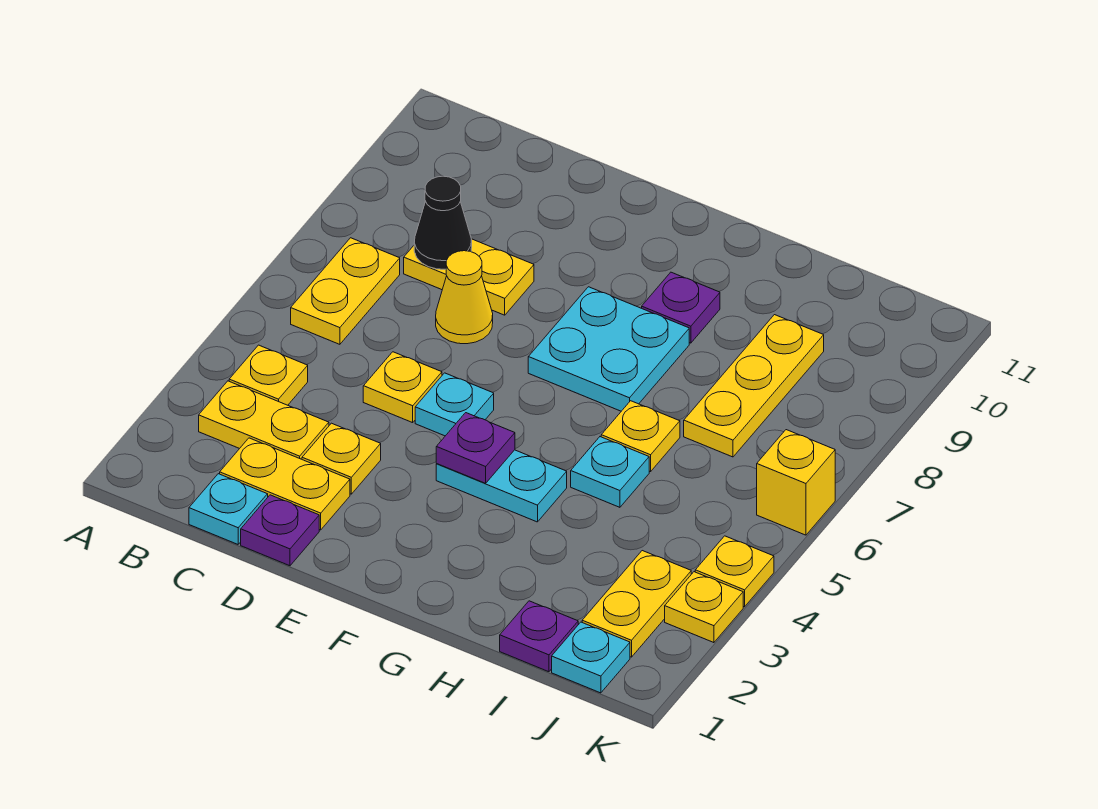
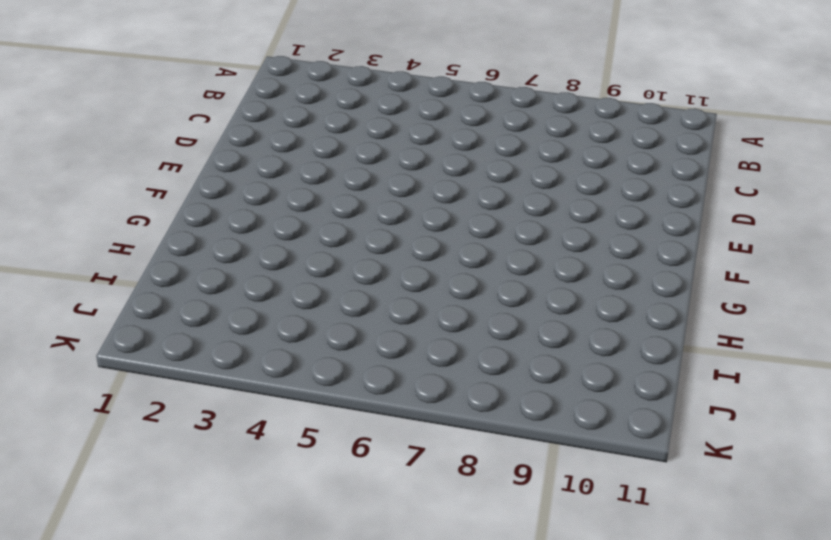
none -> yellow 1x2 plate [199,381,329,459]
none -> yellow 1x1 plate [229,345,308,405]
none -> yellow 1x2 plate [291,238,400,344]

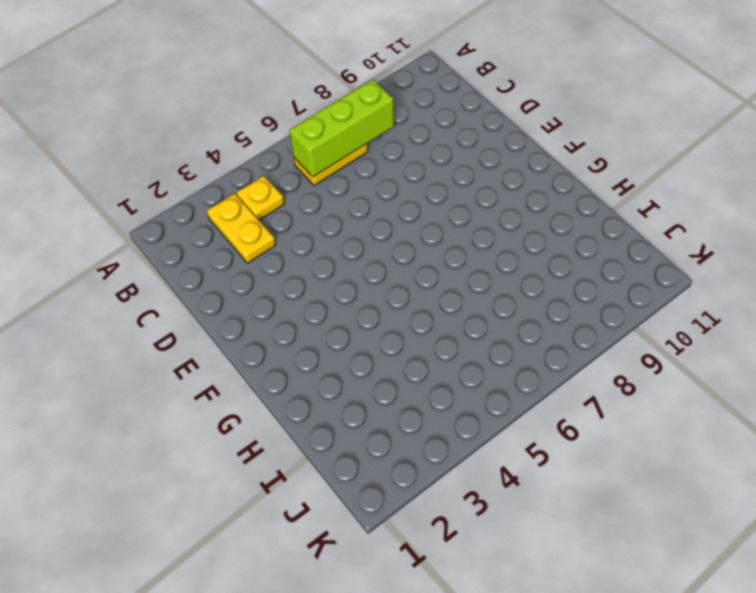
lime 1x3 brick [289,80,394,177] -> none
none -> cyan 1x1 plate [189,474,268,544]
none -> yellow 1x2 plate [220,438,350,530]
none -> yellow 1x2 plate [404,239,534,315]

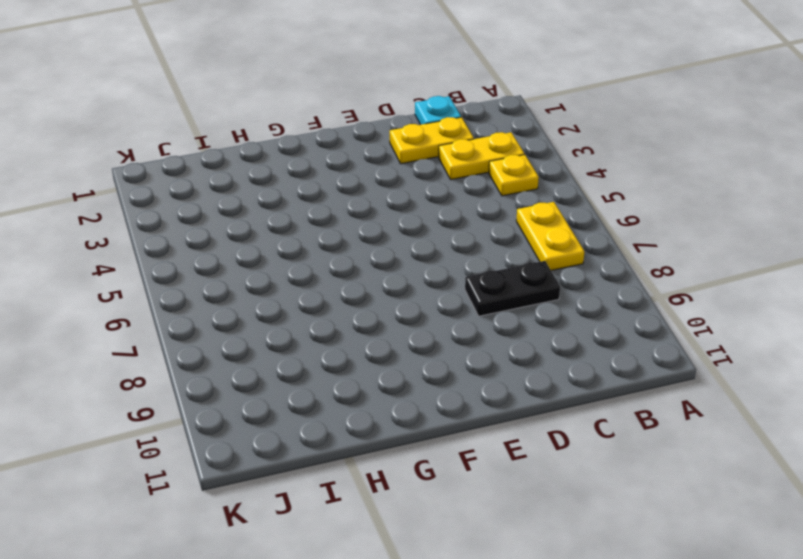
black 1x2 plate [465,261,560,316] -> yellow 1x2 plate [404,239,534,315]
none -> purple 1x1 plate [241,495,319,566]
none -> yellow 1x1 plate [302,423,381,494]
none -> yellow 1x1 plate [363,352,442,423]

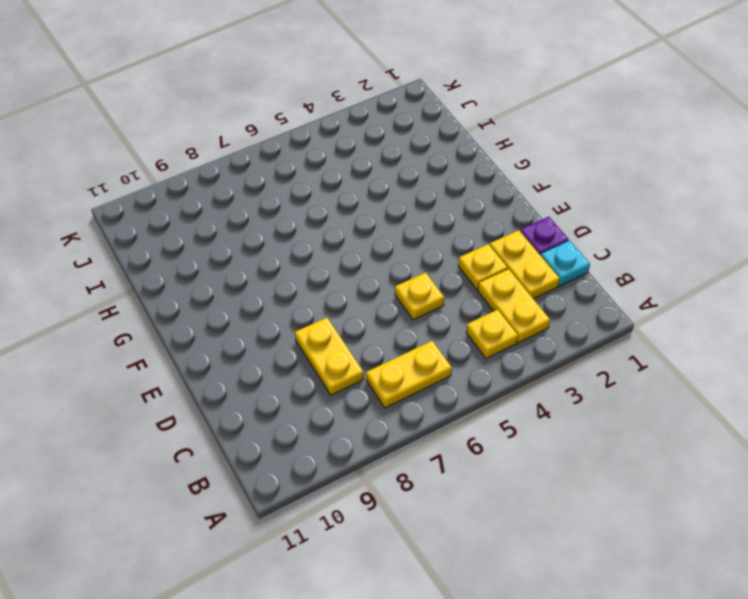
none -> yellow 1x1 cone [436,251,493,344]
none -> cyan 1x1 plate [415,373,494,436]
none -> cyan 1x2 plate [436,450,567,522]

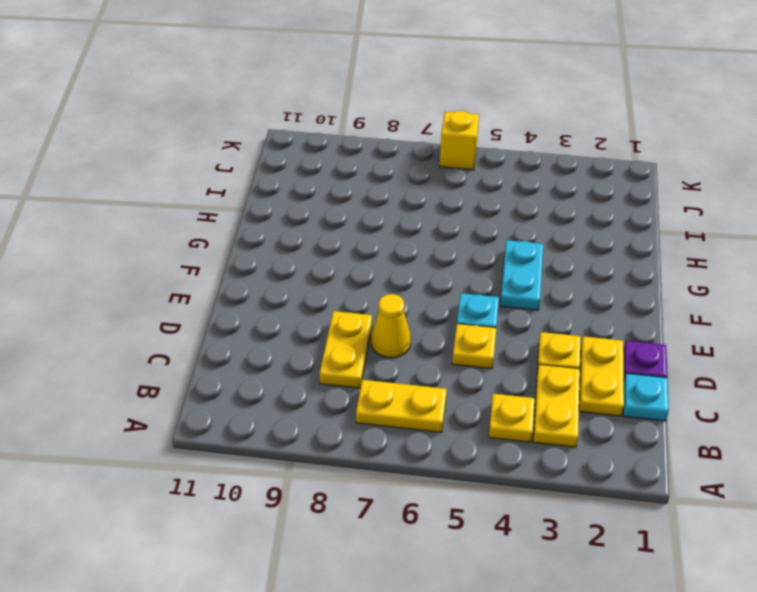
none -> cyan 2x2 plate [528,287,689,411]
none -> purple 1x1 plate [642,272,720,343]
none -> cyan 1x1 plate [571,437,649,507]

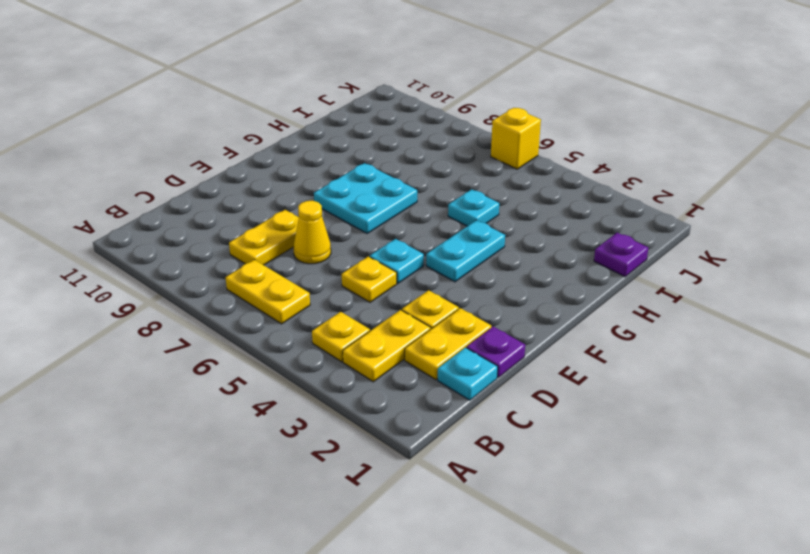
none -> purple 1x1 plate [642,272,720,343]
none -> yellow 1x1 plate [601,401,680,472]
none -> yellow 1x3 plate [684,315,824,457]

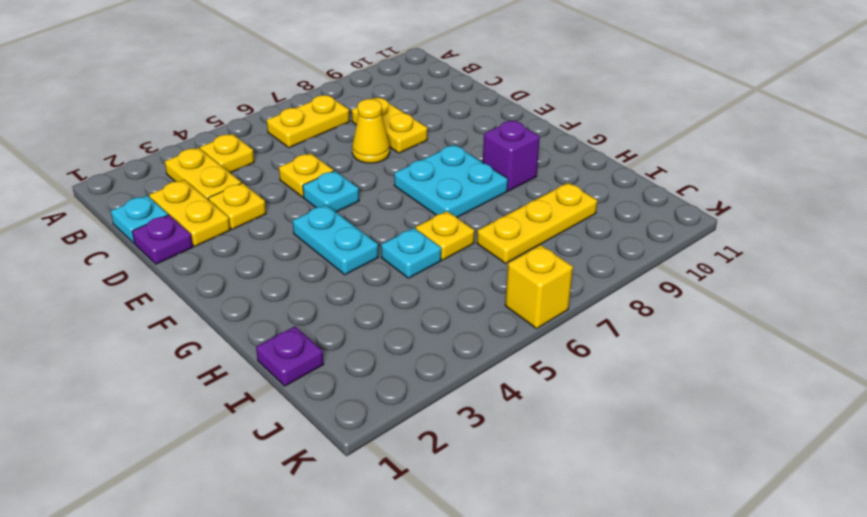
purple 1x1 brick [483,120,540,191] -> purple 1x1 plate [642,272,720,343]
none -> cyan 1x1 plate [552,622,630,693]
none -> yellow 1x2 plate [582,551,691,657]
none -> yellow 1x1 plate [665,572,743,643]

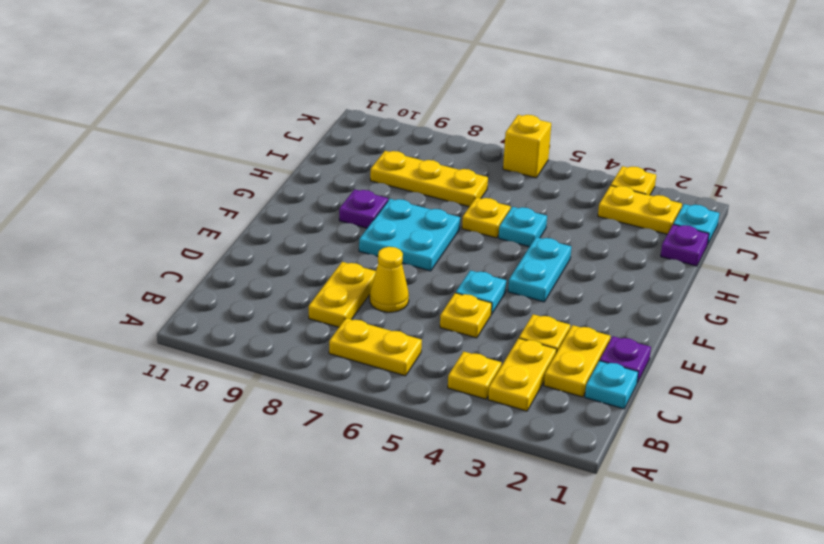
none -> yellow 1x1 plate [695,536,774,607]
none -> black 1x1 cone [414,176,472,269]
none -> purple 1x1 plate [436,413,515,483]

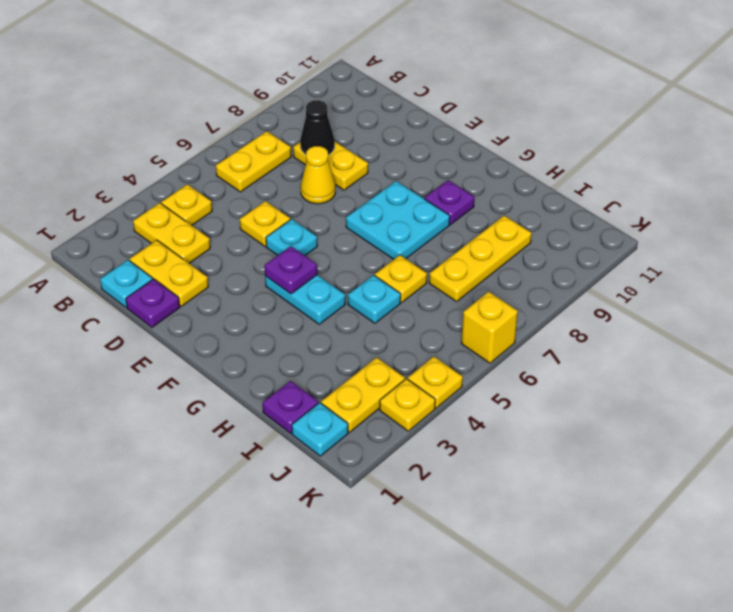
none -> yellow 1x1 plate [302,423,381,494]

